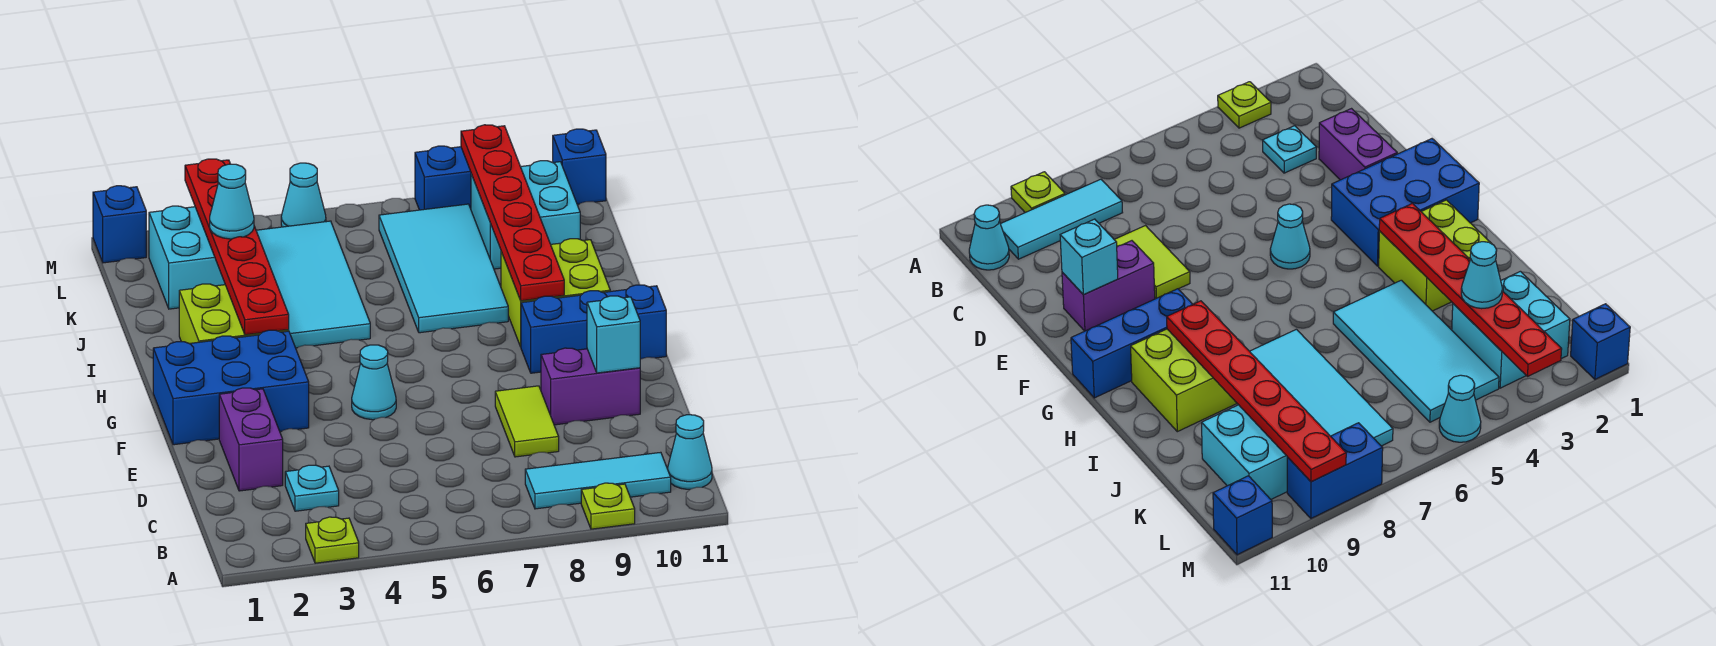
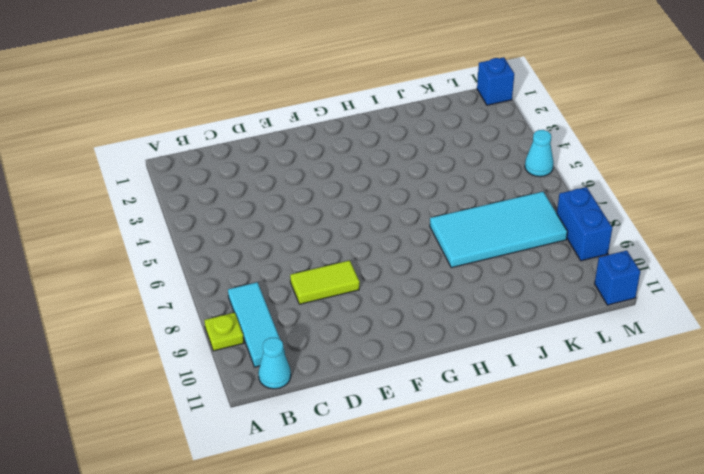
none -> lime 1x1 plate [306,517,359,563]
none -> cyan 1x1 plate [285,465,339,511]
none -> purple 1x2 brick [219,388,283,491]

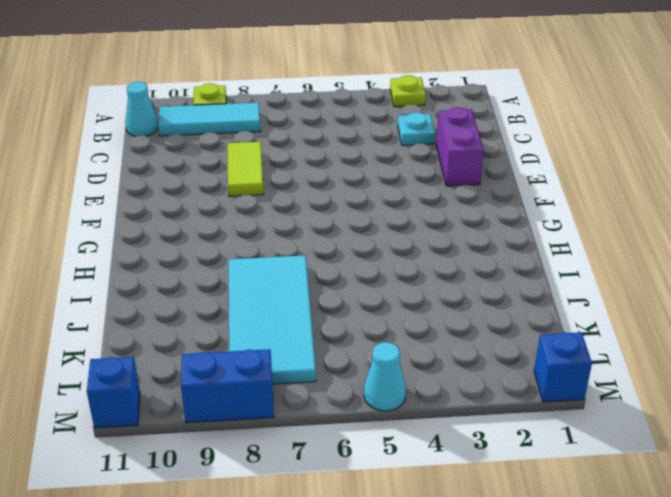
none -> purple 1x2 brick [541,348,640,425]
none -> blue 2x3 brick [153,330,309,445]
none -> cyan 1x1 cone [352,345,396,420]

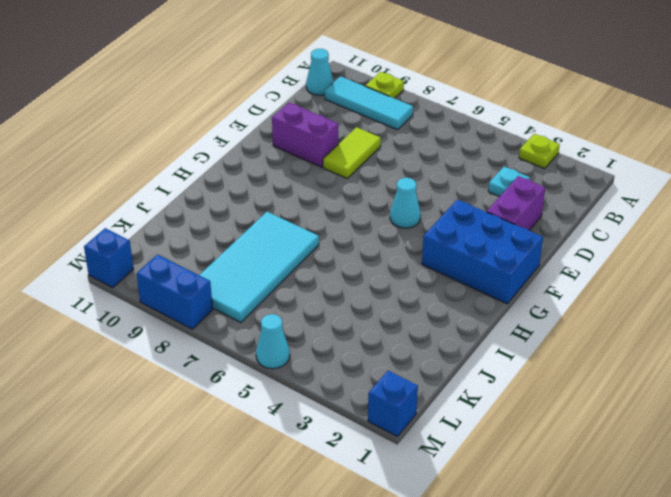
none -> blue 1x3 brick [521,285,666,373]
none -> lime 2x2 brick [179,284,289,344]
none -> lime 2x2 brick [501,239,610,347]

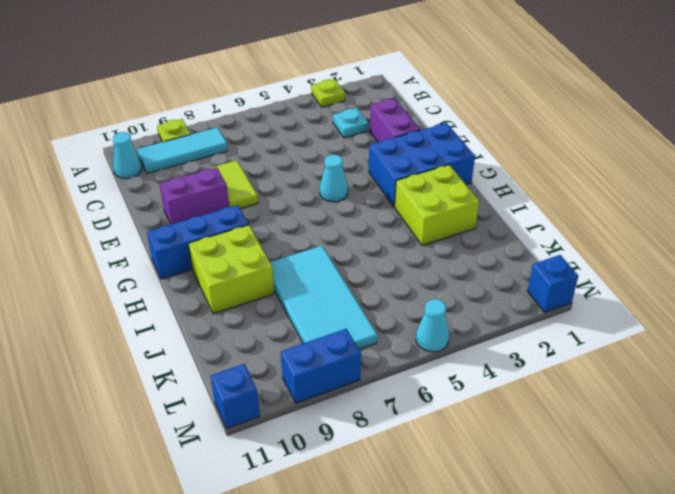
none -> cyan 2x4 tile [256,221,370,348]
none -> cyan 2x2 brick [149,206,225,309]
none -> cyan 2x2 brick [471,161,580,269]

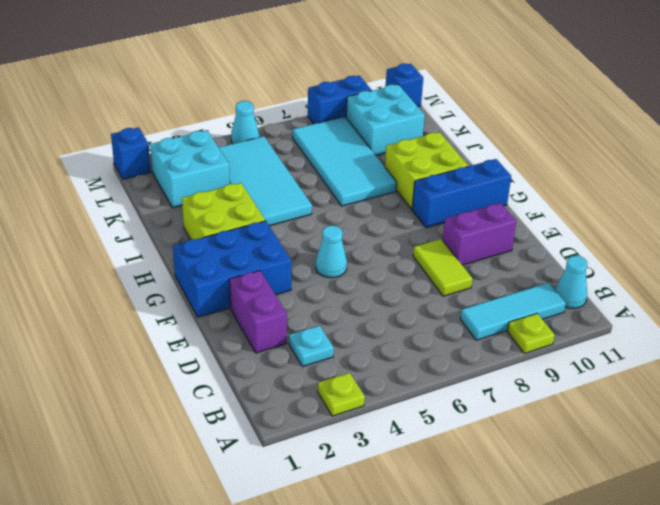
none -> cyan 1x1 brick [587,296,640,373]
none -> red 1x6 plate [185,159,289,335]
none -> red 1x6 plate [461,125,564,301]

